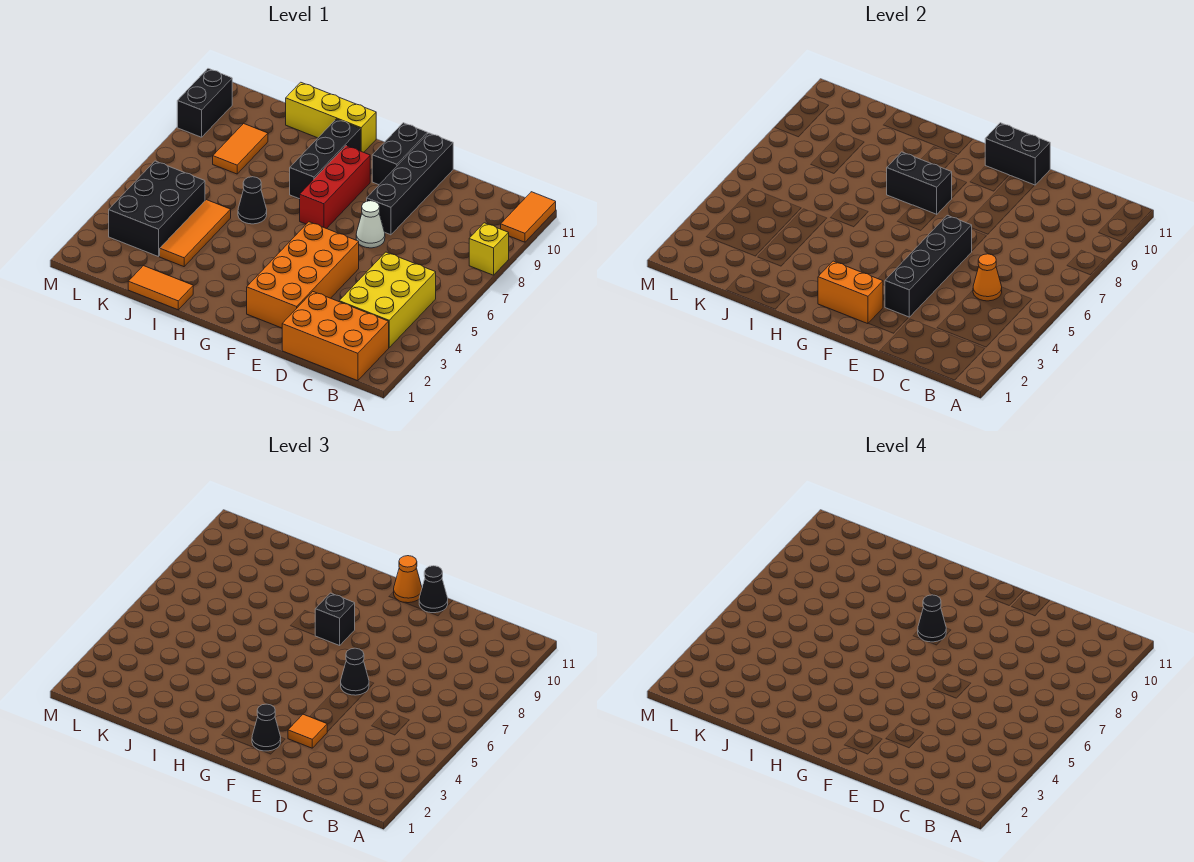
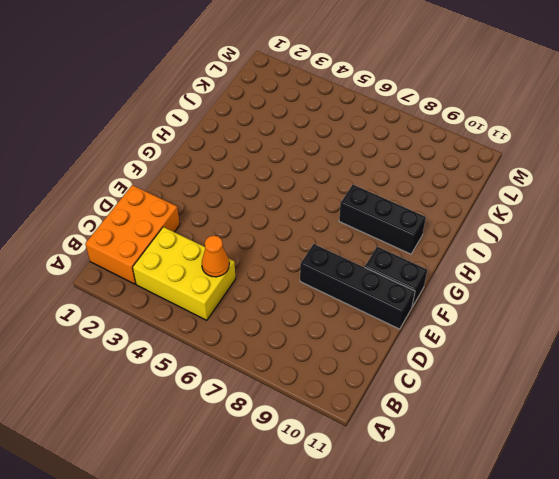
none -> yellow 1x1 brick [469,223,509,275]
none -> orange 1x2 tile [501,192,556,242]
none -> orange 2x4 brick [247,222,359,328]

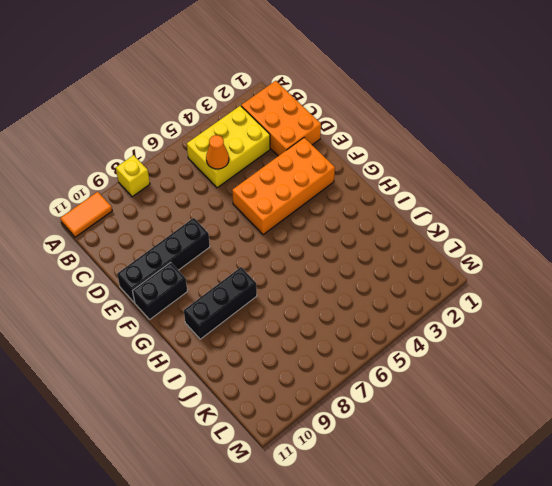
none -> white 1x1 cone [356,201,385,248]
none -> red 1x3 brick [300,146,370,229]
none -> yellow 1x3 brick [286,82,376,152]

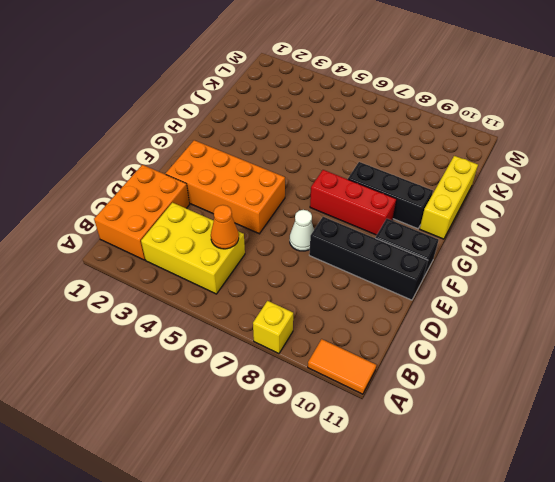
none -> orange 1x2 tile [128,266,193,310]
none -> black 1x1 cone [238,177,267,224]
none -> orange 1x3 tile [160,200,231,267]

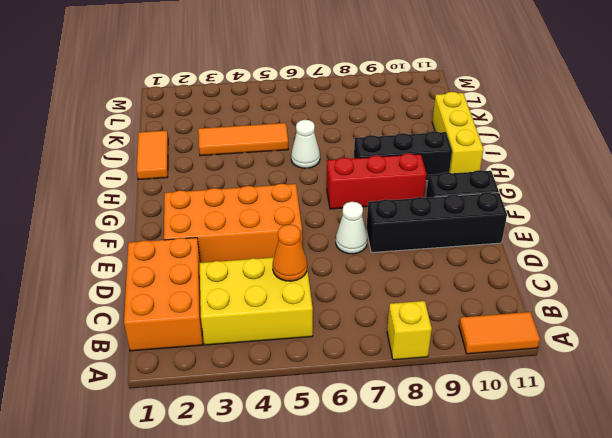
white 1x1 cone [291,120,320,168] -> black 1x1 cone [238,177,267,224]
none -> black 2x3 brick [109,161,205,257]
none -> orange 1x2 tile [213,123,268,174]
none -> black 1x2 brick [177,69,232,137]

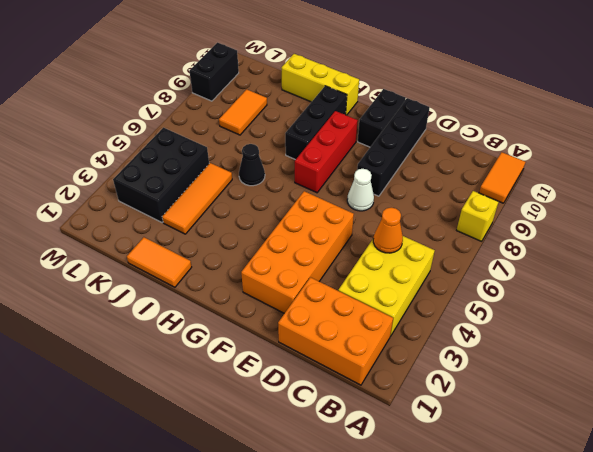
none -> black 1x4 brick [885,215,972,317]
none -> black 1x2 brick [985,123,1050,185]
none -> orange 1x2 brick [818,261,883,324]

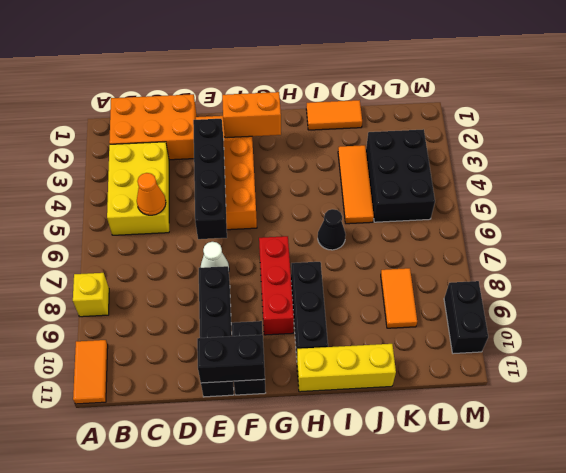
none -> black 1x2 brick [887,152,952,215]
none -> orange 1x1 tile [288,714,327,748]
none -> black 1x1 cone [341,648,369,695]

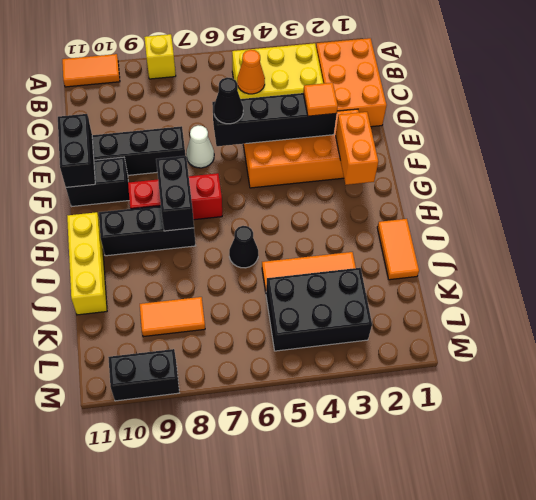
none -> black 1x1 cone [419,566,448,613]
none -> black 1x1 cone [252,704,281,751]
none -> orange 1x1 cone [394,556,422,603]

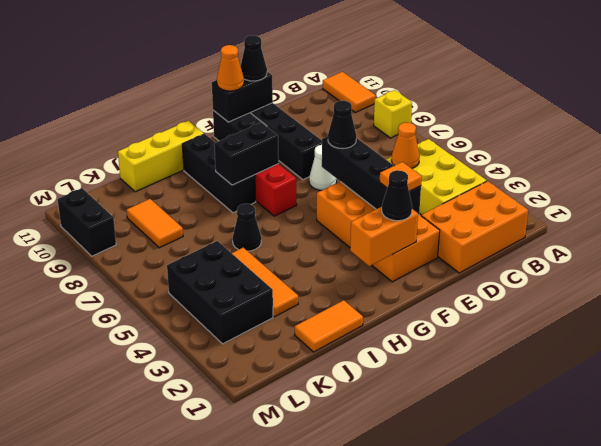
none -> black 1x1 brick [315,593,355,645]
none -> black 1x1 cone [918,595,946,642]

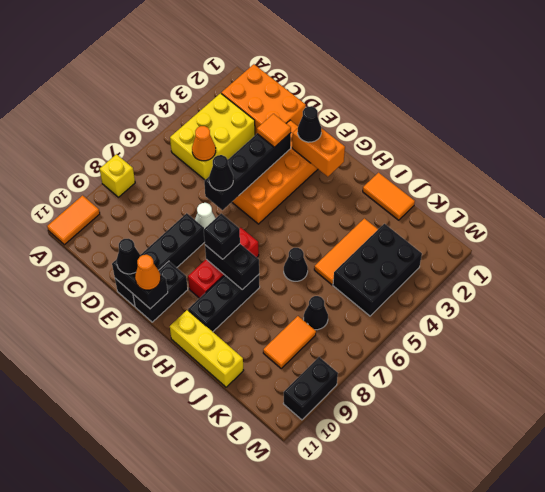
black 1x1 cone [304,296,328,330] -> black 1x1 cone moved to [918,595,946,642]

